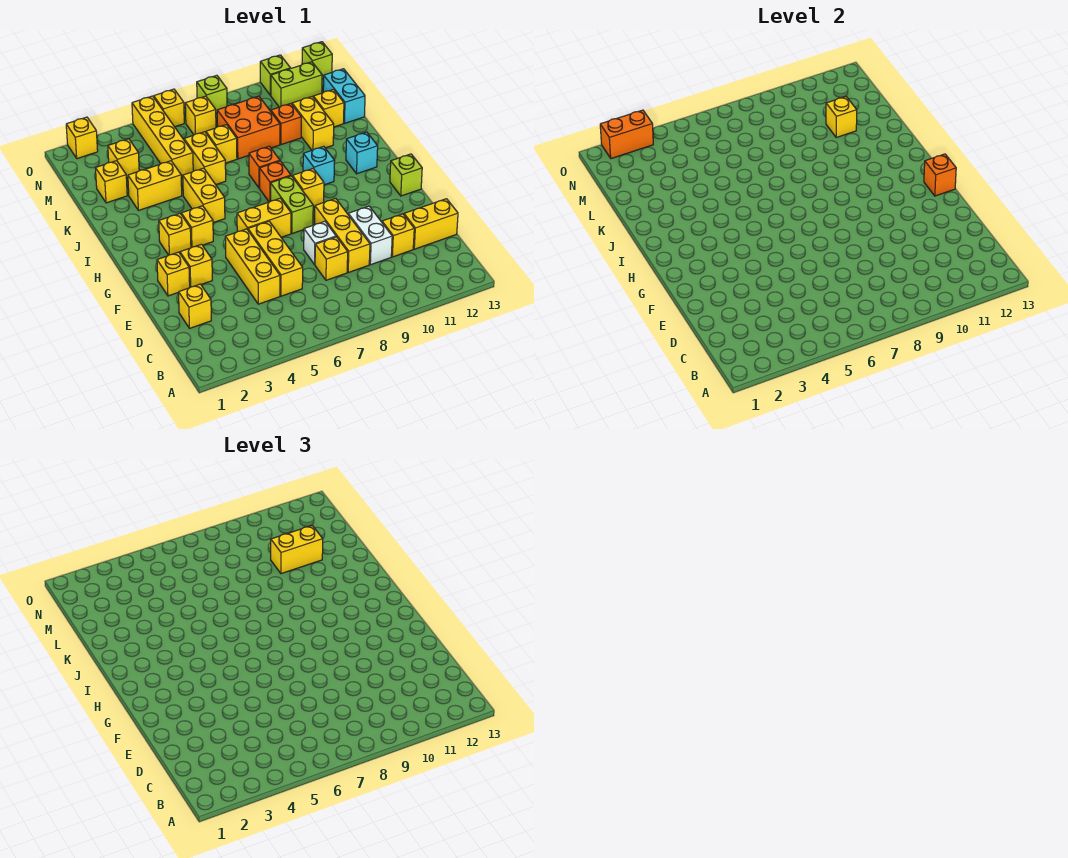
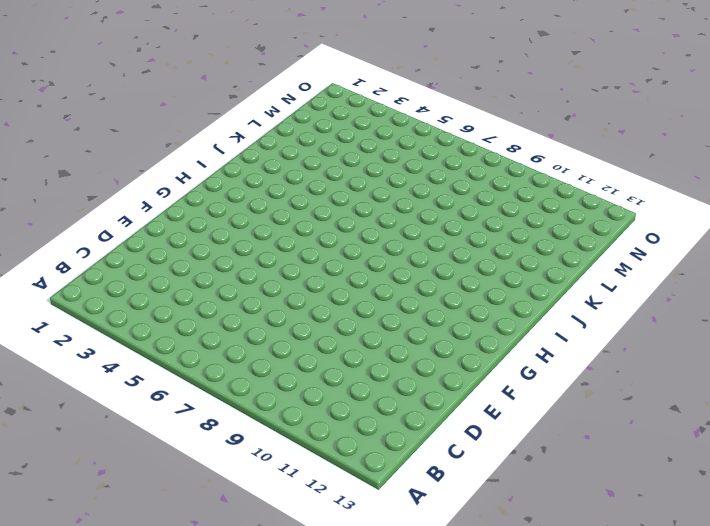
none -> yellow 1x1 brick [179,284,211,328]
none -> yellow 1x3 brick [225,229,280,304]
none -> yellow 1x3 brick [248,221,303,296]
none -> yellow 1x1 brick [315,237,348,280]

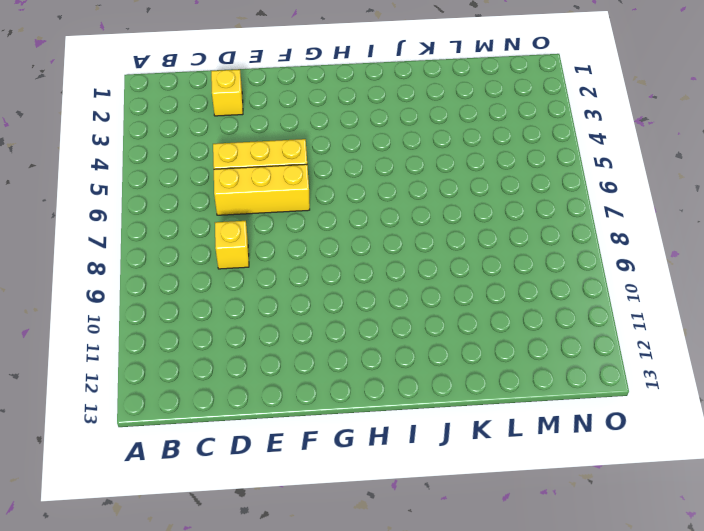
none -> yellow 1x3 brick [315,198,370,272]
none -> white 1x2 brick [348,206,392,265]
none -> yellow 1x1 brick [382,214,414,257]
none -> yellow 1x2 brick [404,199,458,249]

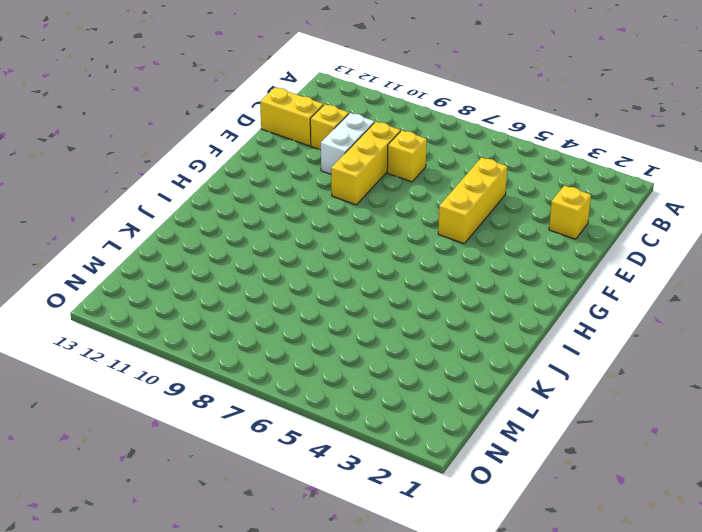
none -> yellow 1x3 brick [248,221,303,296]
none -> white 1x1 brick [304,221,336,265]
none -> yellow 1x1 brick [157,252,190,296]
none -> yellow 1x1 brick [180,244,212,287]

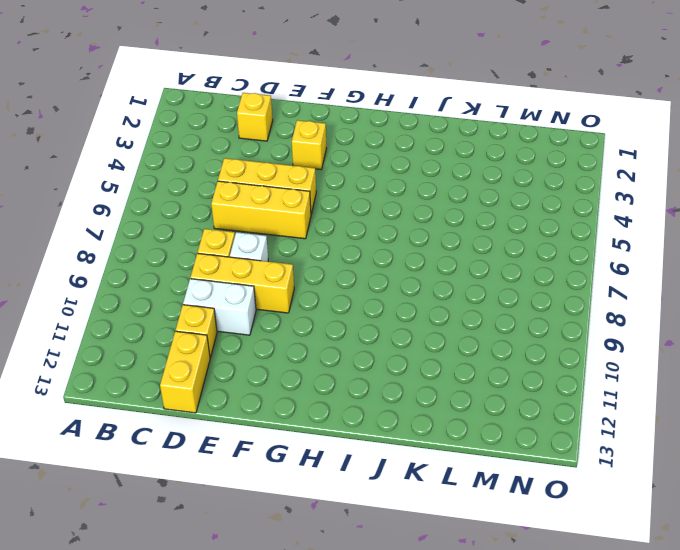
none -> yellow 1x1 brick [157,252,190,296]
none -> yellow 1x2 brick [237,198,291,237]
none -> lime 1x2 brick [271,176,313,234]
none -> lime 1x1 brick [390,154,422,196]

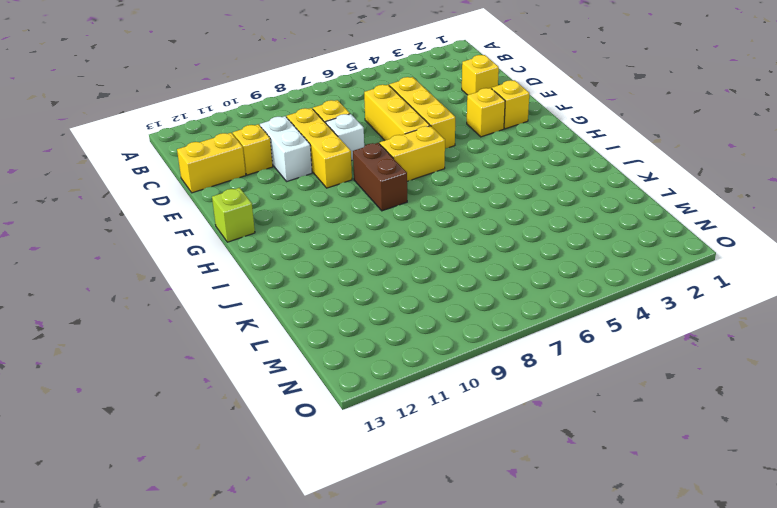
brown 1x2 brick [353,143,407,211] -> lime 1x2 brick [271,176,313,234]
none -> yellow 1x1 brick [159,214,191,255]
none -> yellow 1x1 brick [181,206,213,248]
none -> yellow 1x1 brick [293,169,324,207]
none -> yellow 1x2 brick [183,168,225,223]

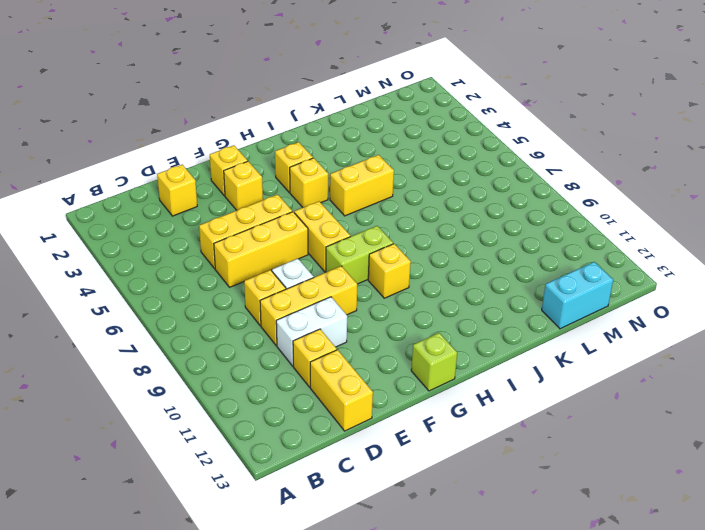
none -> orange 1x1 brick [260,161,291,202]
none -> cyan 1x1 brick [303,146,335,185]
none -> cyan 1x1 brick [346,132,378,174]
none -> orange 1x1 brick [249,146,280,188]

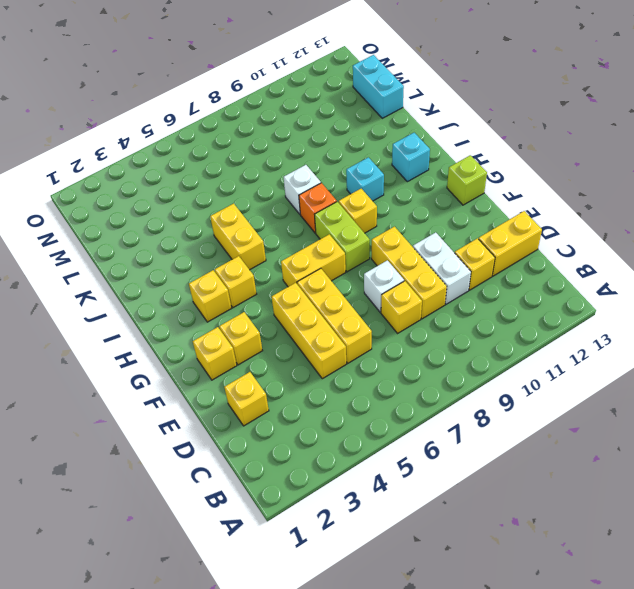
white 1x1 brick [284,165,321,214] -> orange 1x1 brick [249,146,280,188]
none -> yellow 1x2 brick [128,161,182,210]
none -> yellow 1x2 brick [184,132,226,185]
none -> yellow 1x2 brick [292,97,334,150]
none -> yellow 1x1 brick [95,161,127,203]

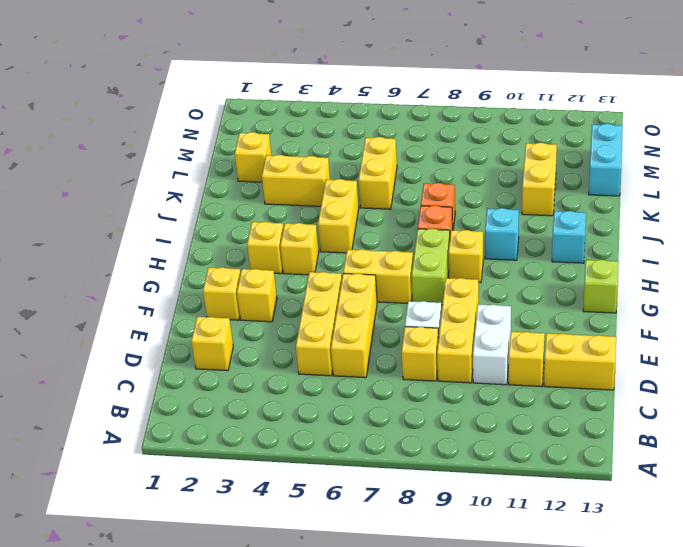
none -> yellow 1x4 brick [132,96,193,178]
none -> yellow 1x1 brick [206,125,237,163]
none -> orange 2x2 brick [217,96,280,159]
none -> orange 1x1 brick [271,104,301,145]

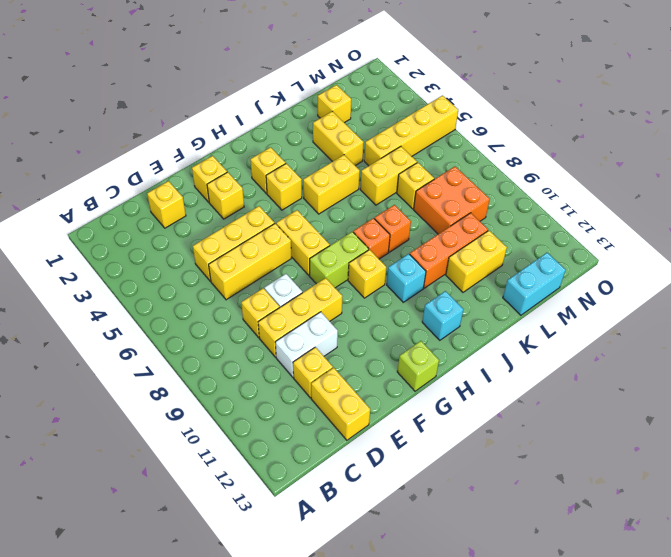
orange 1x3 brick [410,213,488,288] -> orange 1x1 brick [271,104,301,145]
none -> yellow 1x1 brick [313,89,344,127]
none -> yellow 1x1 brick [108,139,139,178]
none -> yellow 1x1 brick [185,96,216,135]
none -> lime 1x2 brick [271,62,322,107]

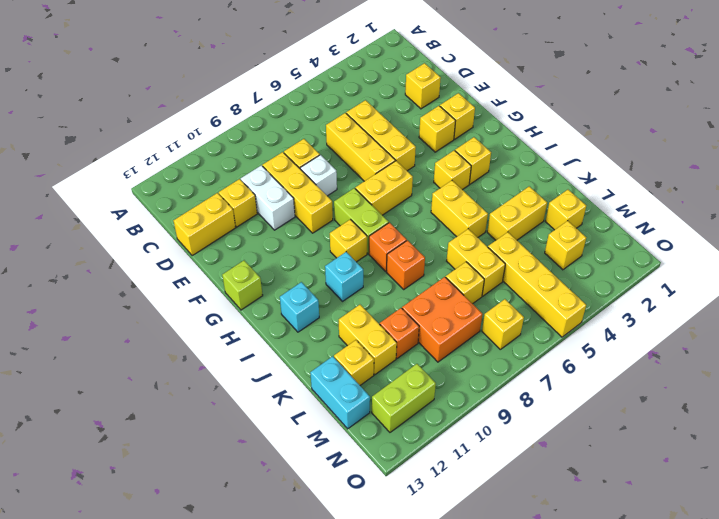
none -> yellow 1x1 brick [66,117,98,159]
none -> yellow 1x1 brick [154,89,184,127]
none -> lime 1x1 brick [197,75,227,113]
none -> lime 1x1 brick [260,55,290,95]

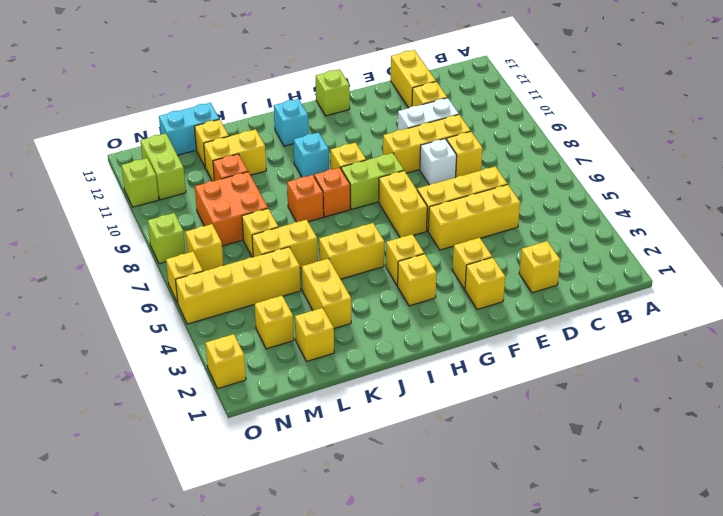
none -> lime 1x1 brick [302,42,332,79]
none -> orange 1x1 brick [924,154,956,196]
none -> yellow 1x1 brick [826,97,857,137]
none -> orange 1x2 brick [600,110,653,159]

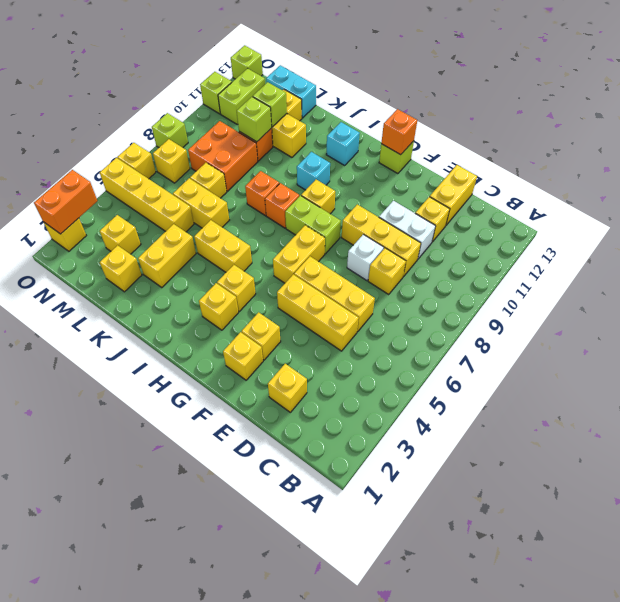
lime 1x1 brick [237,97,272,142] -> none
lime 1x1 brick [253,82,287,127] -> yellow 1x1 brick [826,97,857,137]
none -> yellow 1x2 brick [271,526,323,574]

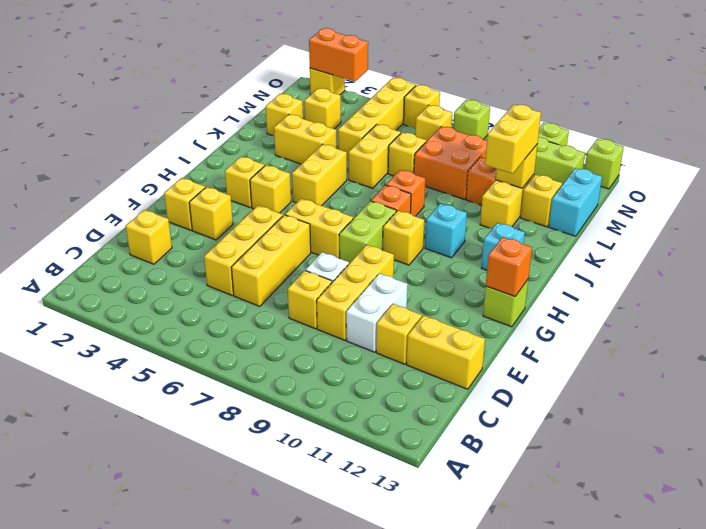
yellow 1x2 brick [485,104,541,174] -> yellow 1x2 brick turned to [271,526,323,574]

